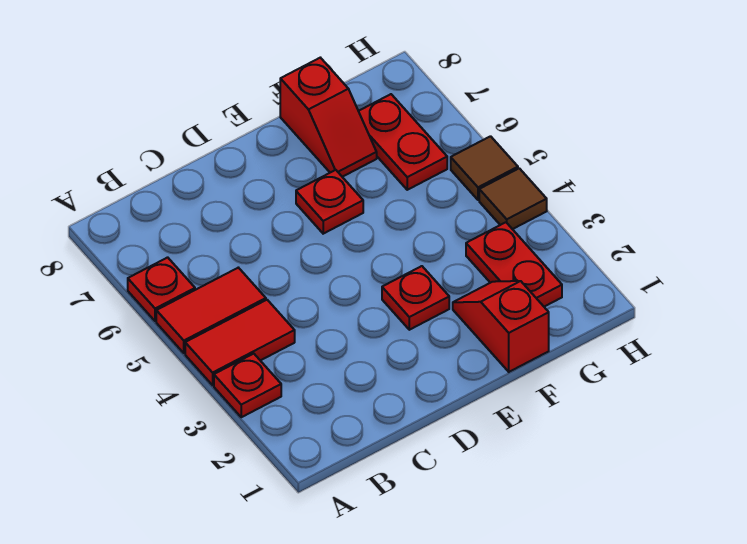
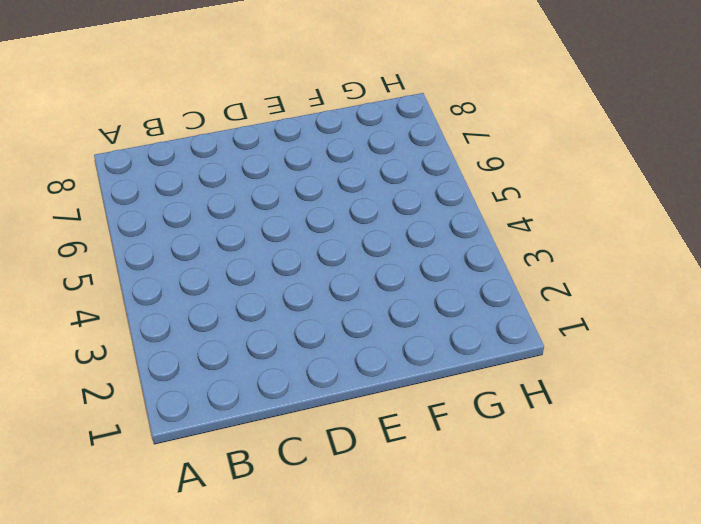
none -> red 1x1 plate [214,354,281,417]
none -> red 1x2 tile [185,300,295,385]
none -> red 1x2 tile [156,268,266,353]

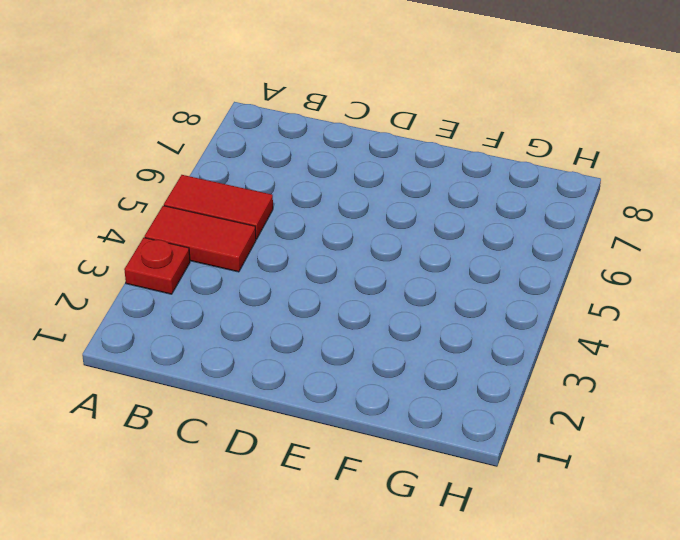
none -> red 1x1 plate [128,257,195,321]
none -> red 1x1 plate [382,266,449,330]
none -> red 1x1 plate [296,170,363,234]

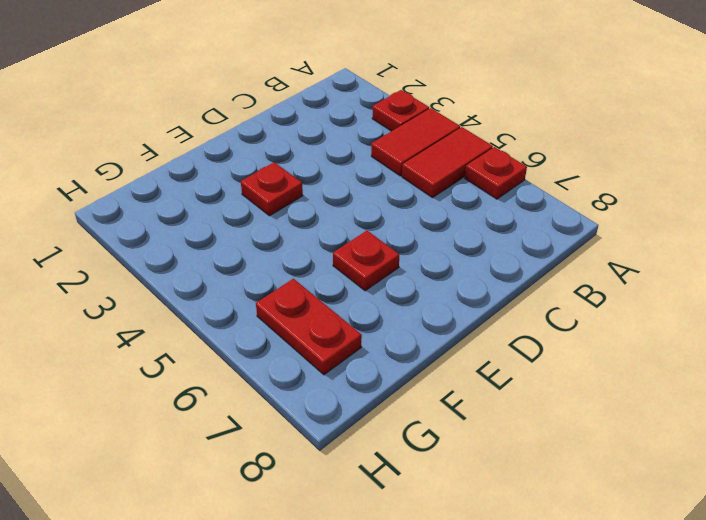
none -> red 1x2 slope [453,281,549,372]
none -> red 1x2 slope [280,58,377,177]
none -> red 1x2 plate [466,222,562,307]

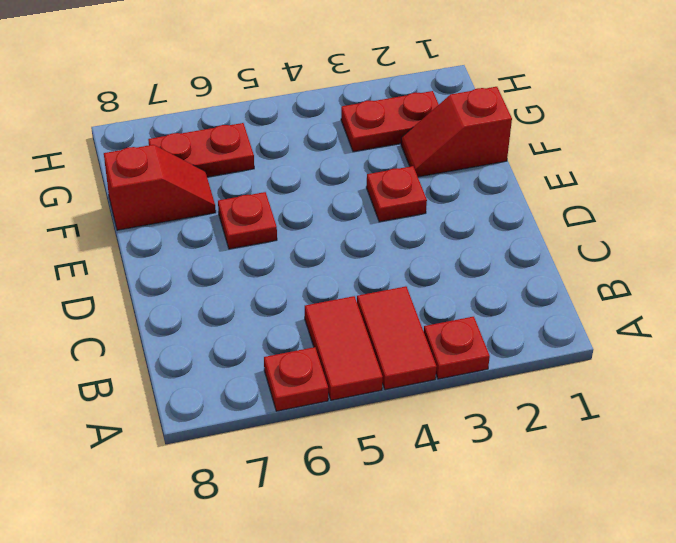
none -> brown 1x1 tile [479,168,547,229]
none -> brown 1x1 tile [451,136,518,200]

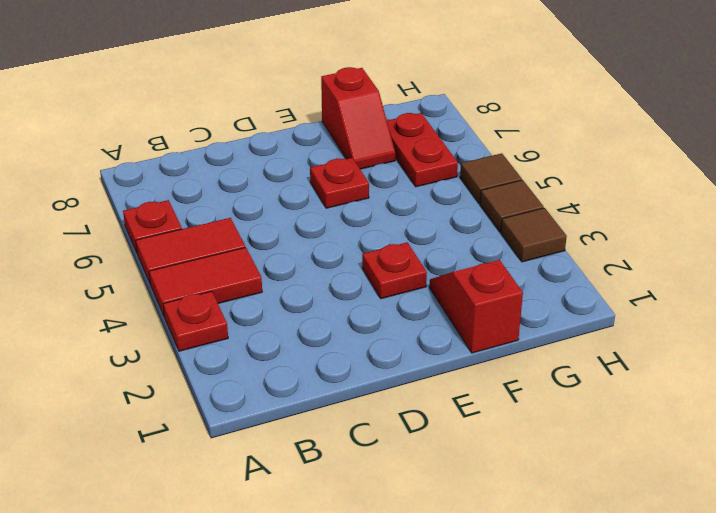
brown 1x1 tile [501,208,567,262] -> none
none -> red 1x2 plate [466,222,562,307]

